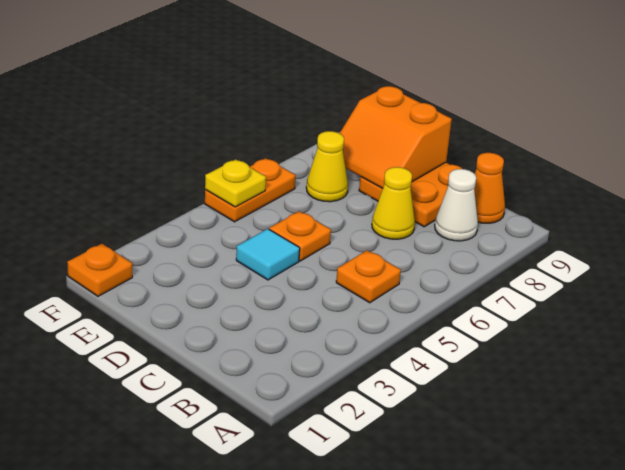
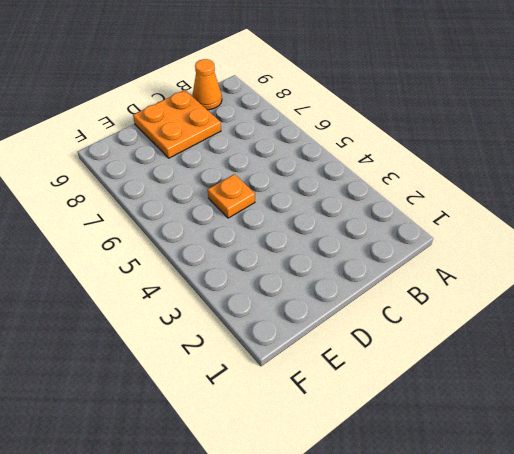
none -> orange 1x1 plate [336,250,401,303]
none -> white 1x1 cone [435,169,478,241]
none -> yellow 1x1 cone [372,167,415,239]

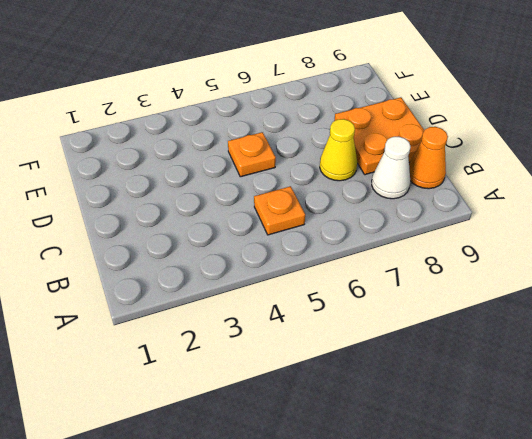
none -> cyan 1x1 tile [236,229,300,280]
none -> yellow 1x1 cone [306,131,348,202]
none -> orange 1x1 plate [67,244,132,296]

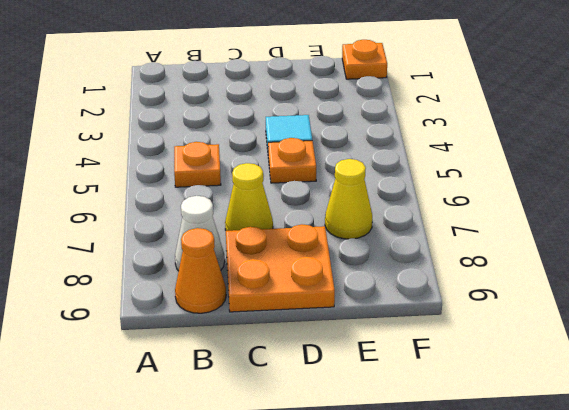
none -> orange 1x2 plate [205,158,296,222]
none -> orange 2x2 slope [340,86,452,189]
none -> yellow 1x1 plate [205,159,266,207]

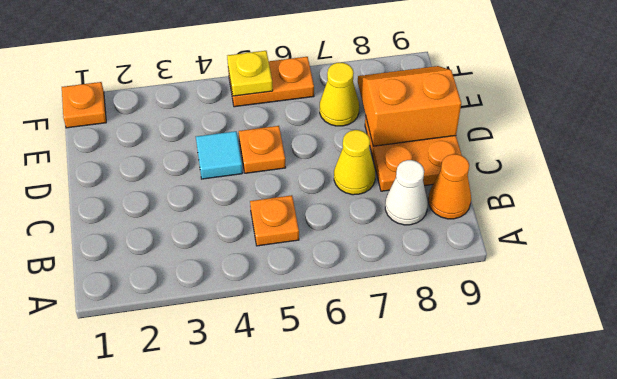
orange 2x2 slope [358,66,461,146] -> orange 2x2 slope turned to [340,86,452,189]

